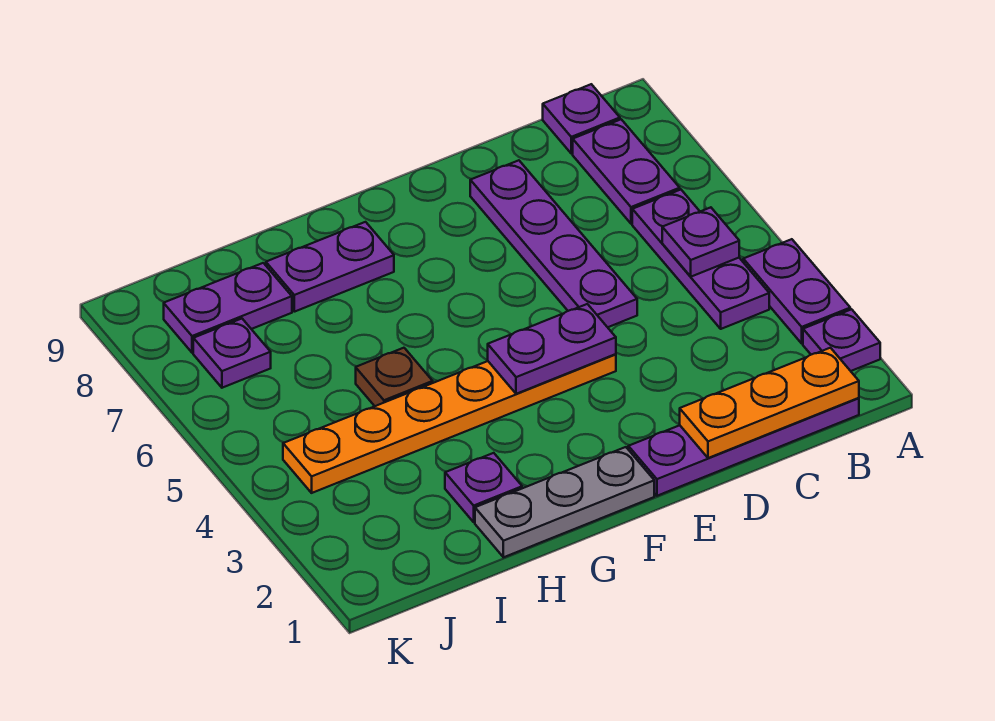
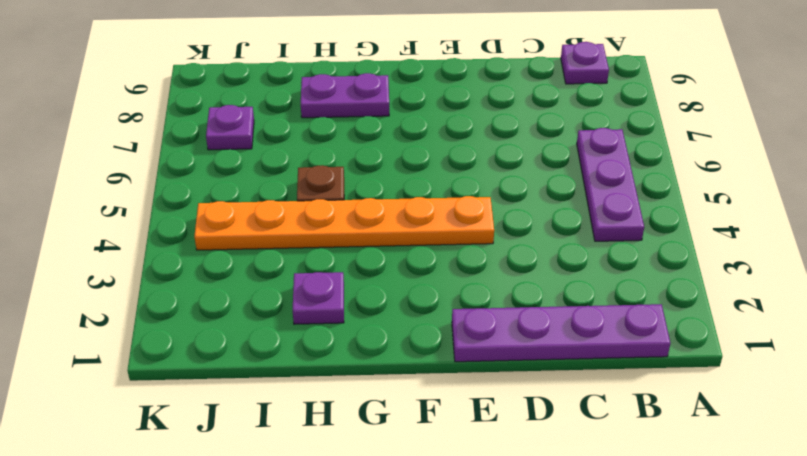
none -> purple 1x1 plate [803,309,880,371]
none -> purple 1x2 plate [743,239,850,343]
none -> purple 1x2 plate [573,119,680,224]

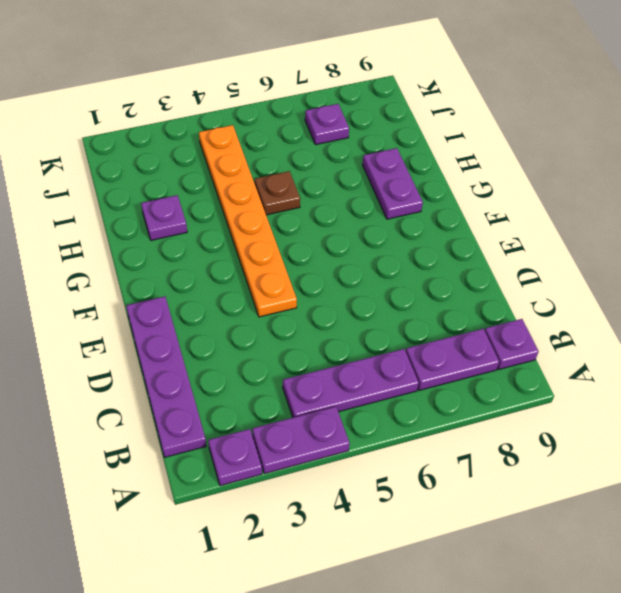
none -> purple 1x4 plate [470,160,637,327]
none -> grey 1x3 plate [475,447,654,557]
none -> purple 1x2 plate [164,263,292,353]

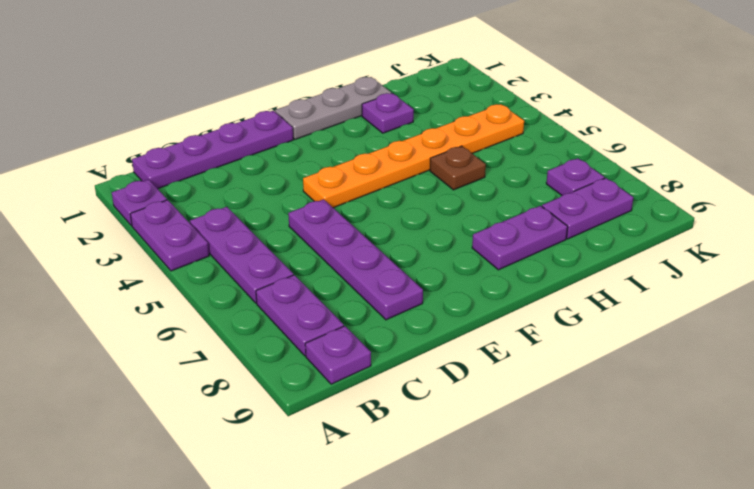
none -> orange 1x3 plate [680,348,859,458]
none -> purple 1x1 plate [662,207,739,277]
none -> purple 1x2 plate [488,304,616,394]

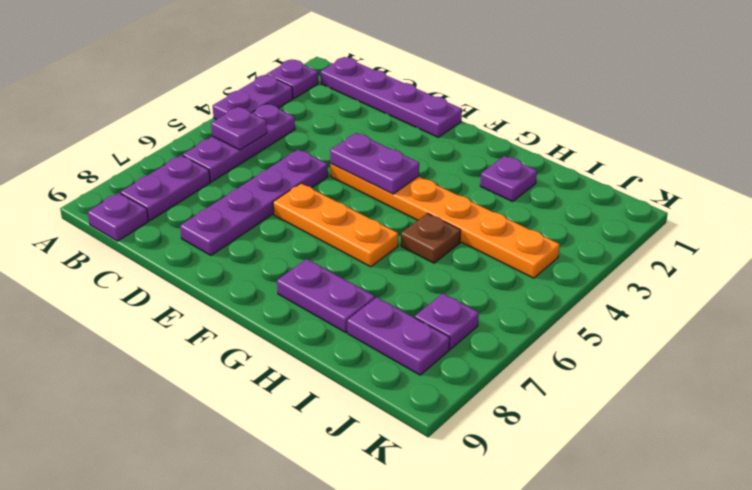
orange 1x3 plate [273,184,398,267] -> orange 1x3 plate moved to [680,348,859,458]
none -> grey 1x3 plate [475,447,654,557]

